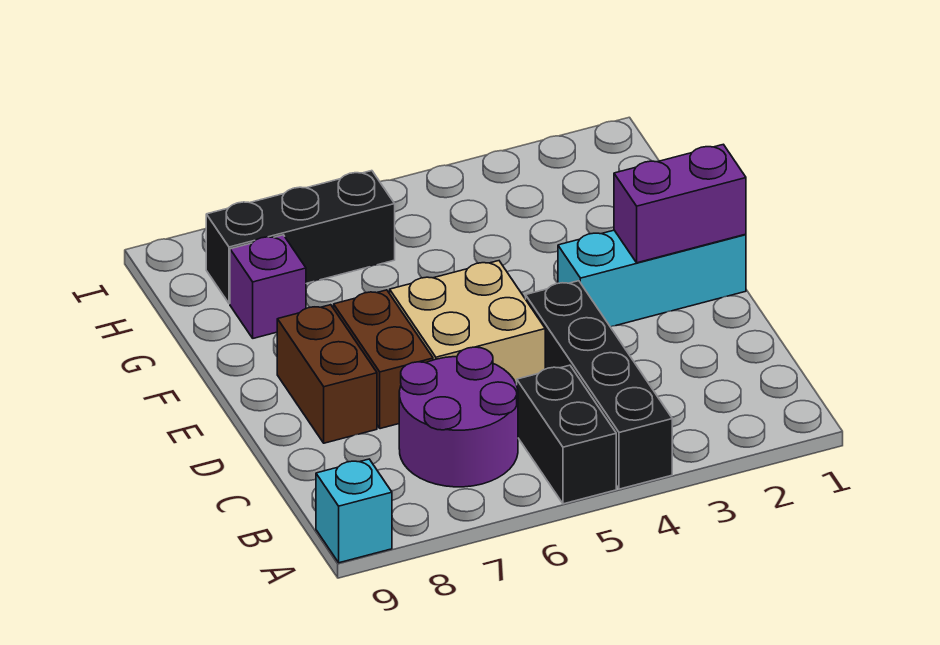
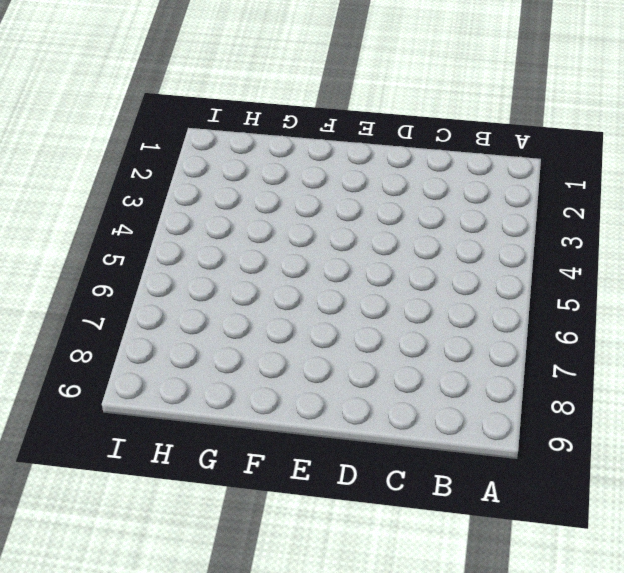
none -> black 1x4 brick [526,281,672,489]
none -> black 1x2 brick [517,365,616,504]

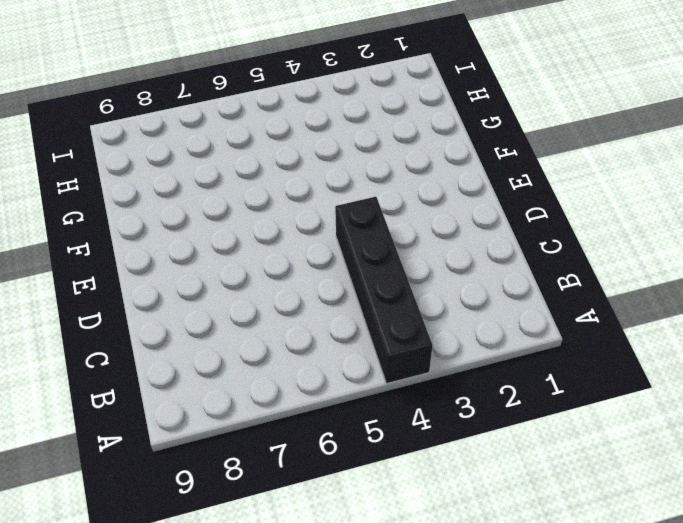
none -> black 1x2 brick [517,365,616,504]
none -> cyan 1x1 brick [316,459,392,563]

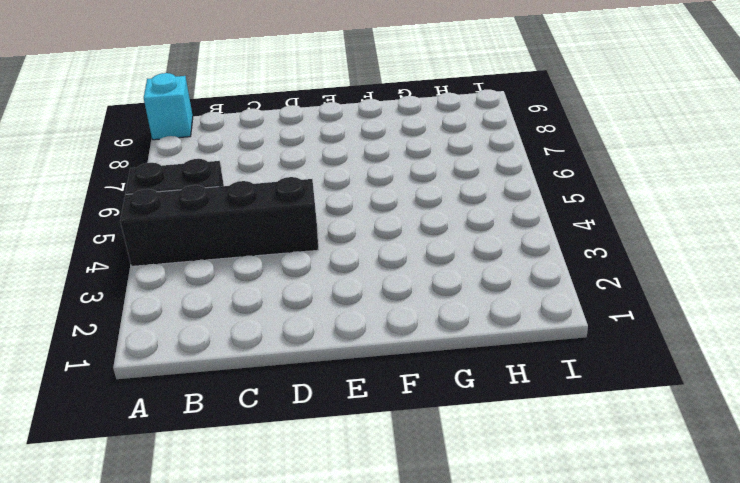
none -> purple 2x2 round brick [399,347,518,487]
none -> tan 2x2 brick [390,261,545,385]

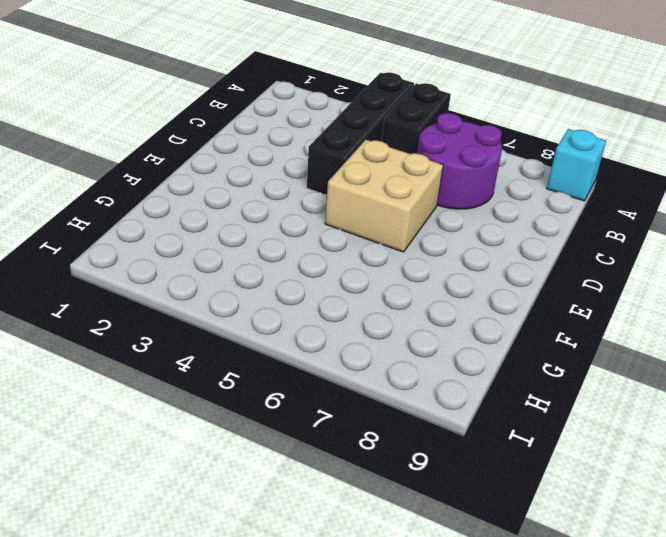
none -> brown 1x2 brick [334,290,433,429]
none -> brown 1x2 brick [277,305,377,443]

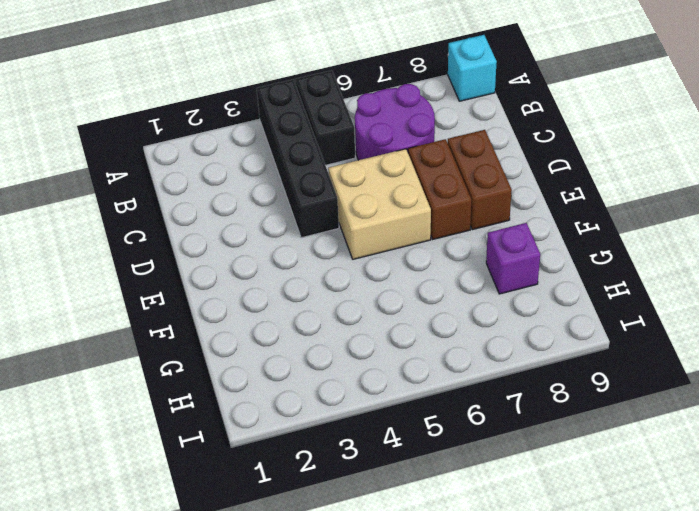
none -> cyan 1x3 brick [558,230,746,327]
none -> black 1x3 brick [206,171,395,304]

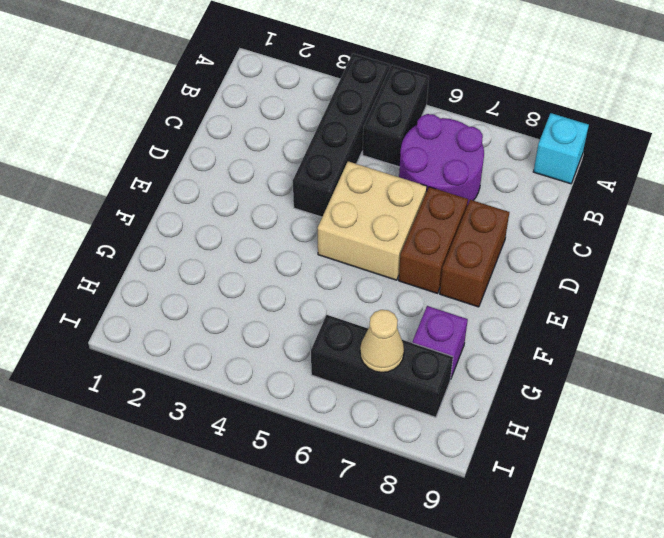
tan 1x1 cone [360,310,404,372] -> none
none -> cyan 1x3 brick [558,230,746,327]
none -> purple 1x2 brick [614,144,746,263]

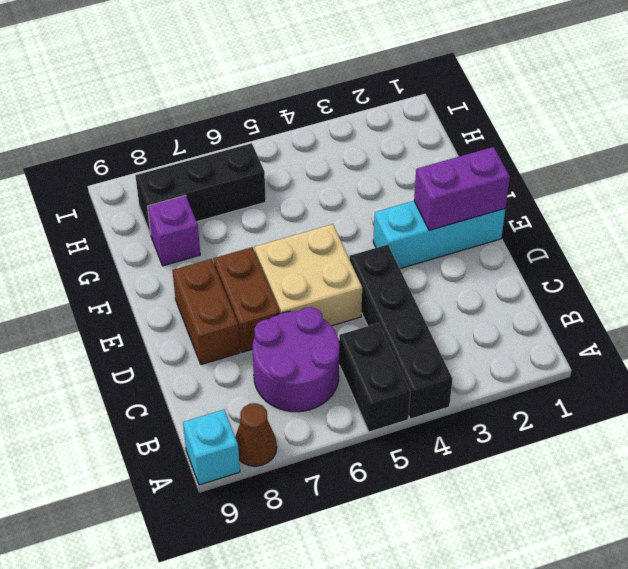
brown 1x1 cone [235,403,277,466] -> none

